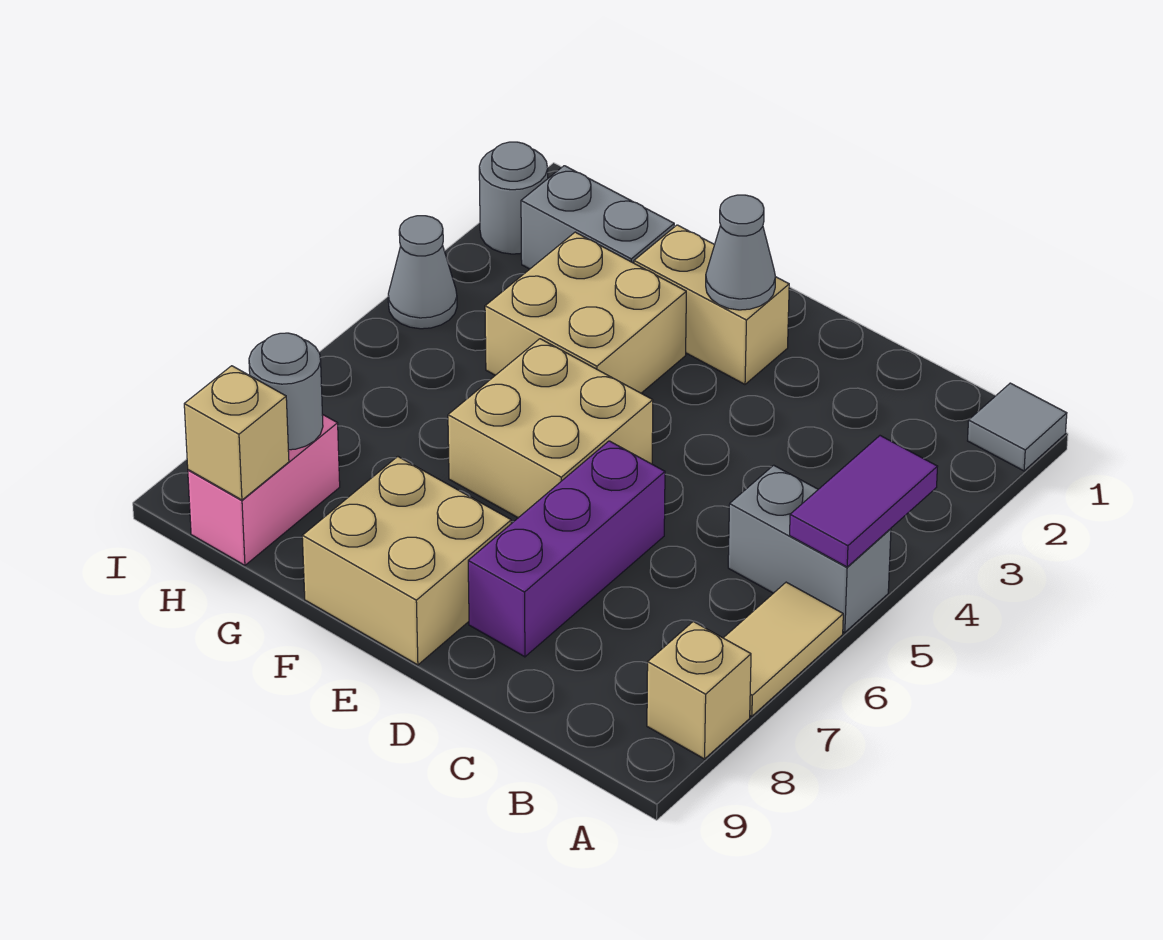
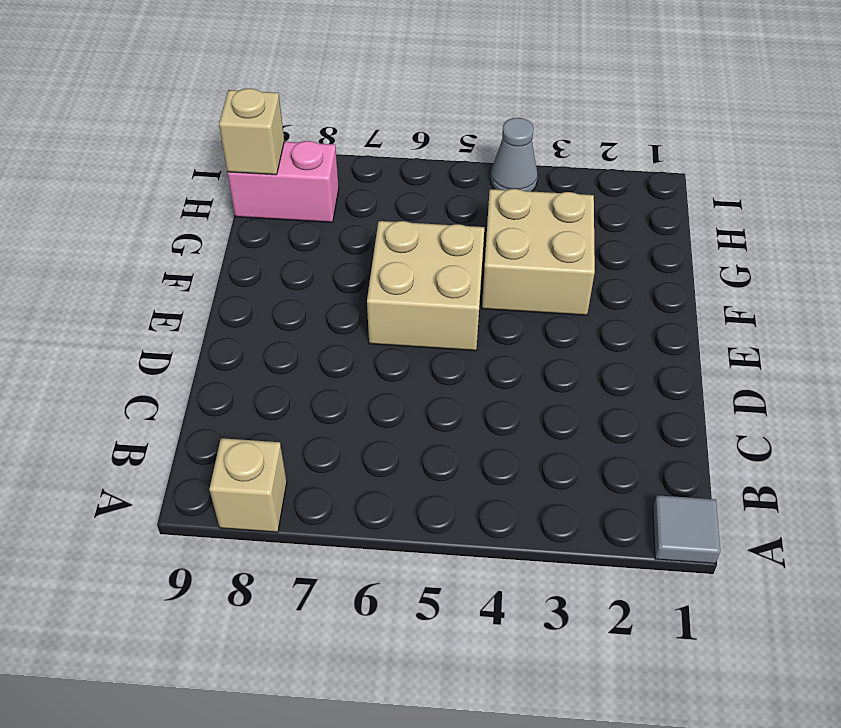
none -> grey 1x2 brick [728,465,891,633]
none -> tan 1x2 tile [724,582,843,716]
none -> purple 1x3 brick [468,441,665,657]

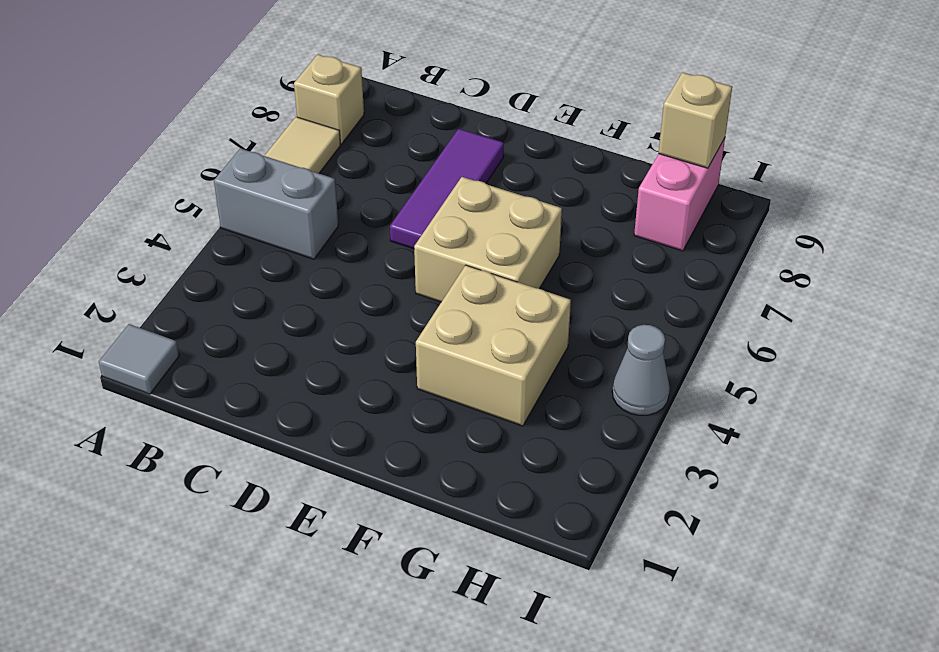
purple 1x3 tile [390,129,504,249] -> purple 1x3 brick [468,441,665,657]
none -> tan 1x2 brick [634,225,789,384]
none -> tan 2x2 brick [302,457,511,665]
none -> grey 1x2 brick [521,166,674,269]

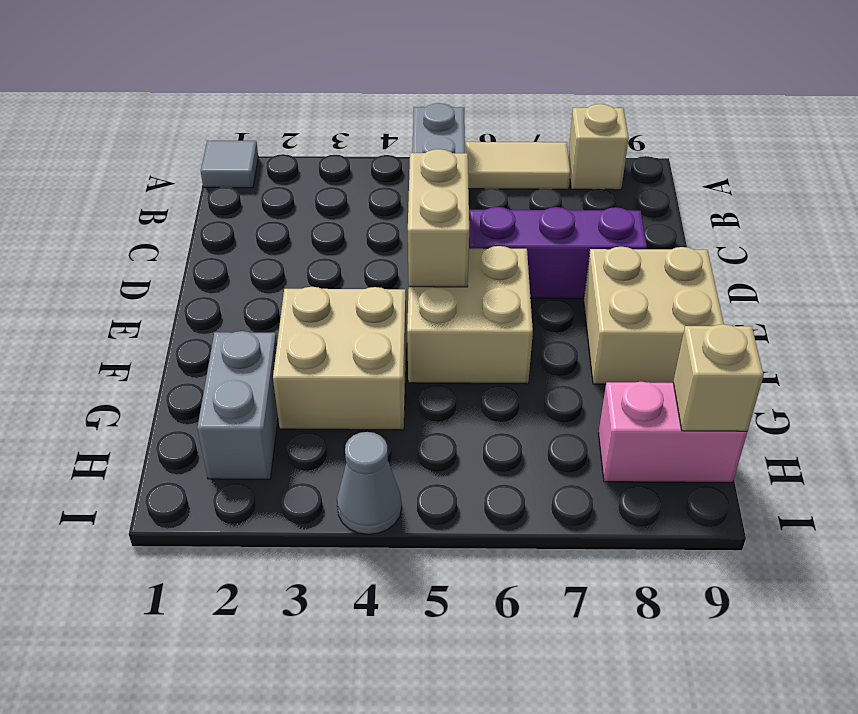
tan 1x2 brick [408,149,469,287] -> tan 1x2 brick moved to [634,225,789,384]
none -> grey 1x1 round brick [479,142,548,254]
none -> purple 1x2 tile [790,436,938,567]
none -> grey 1x1 cone [706,195,775,310]

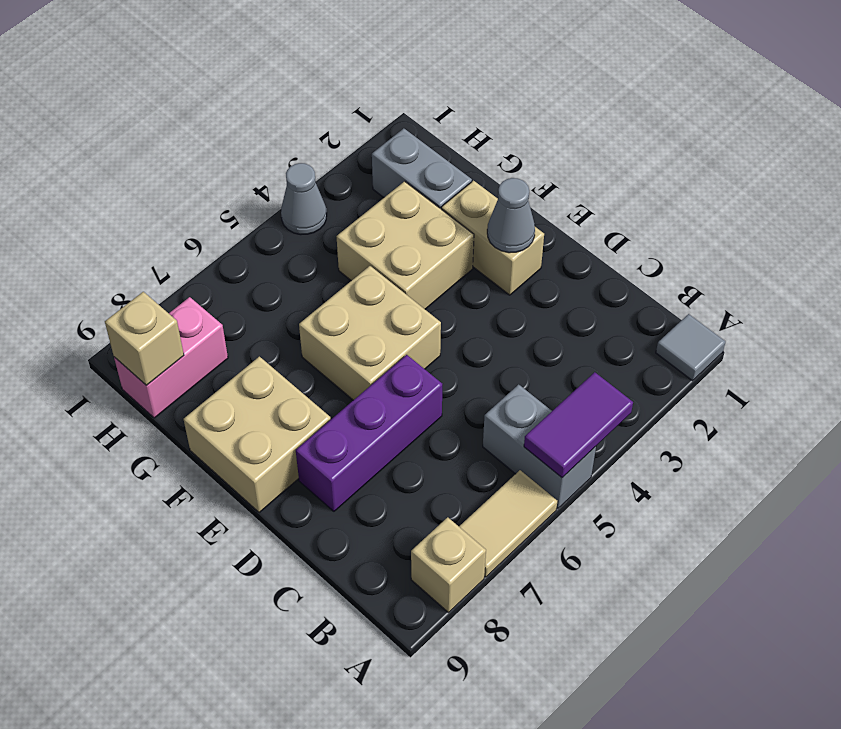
none -> grey 1x1 round brick [479,142,548,254]
none -> grey 1x1 round brick [249,333,323,450]

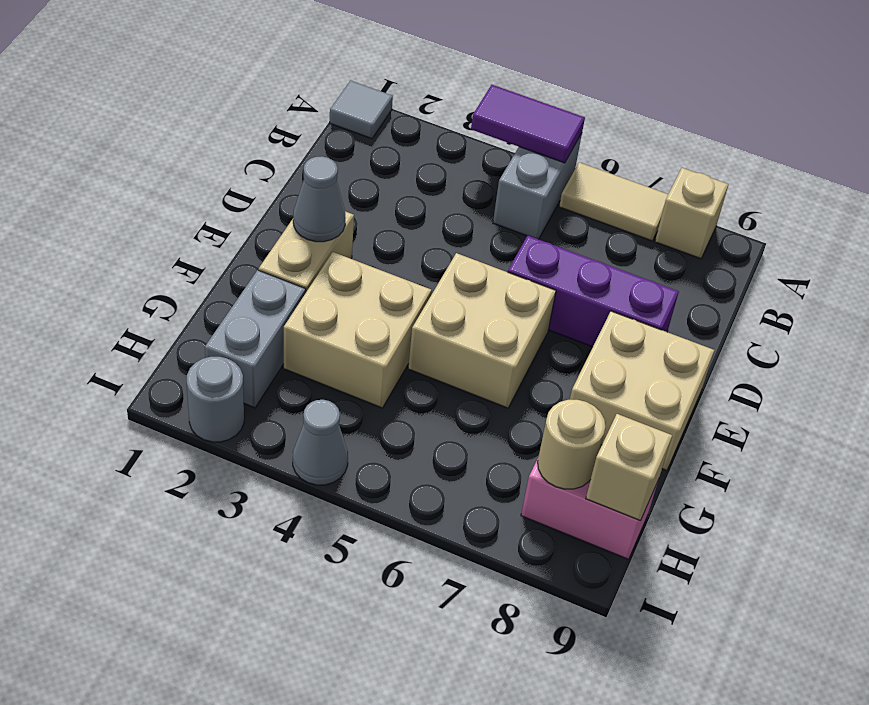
tan 1x1 round brick [538,400,606,489] -> grey 1x1 round brick [249,333,323,450]

